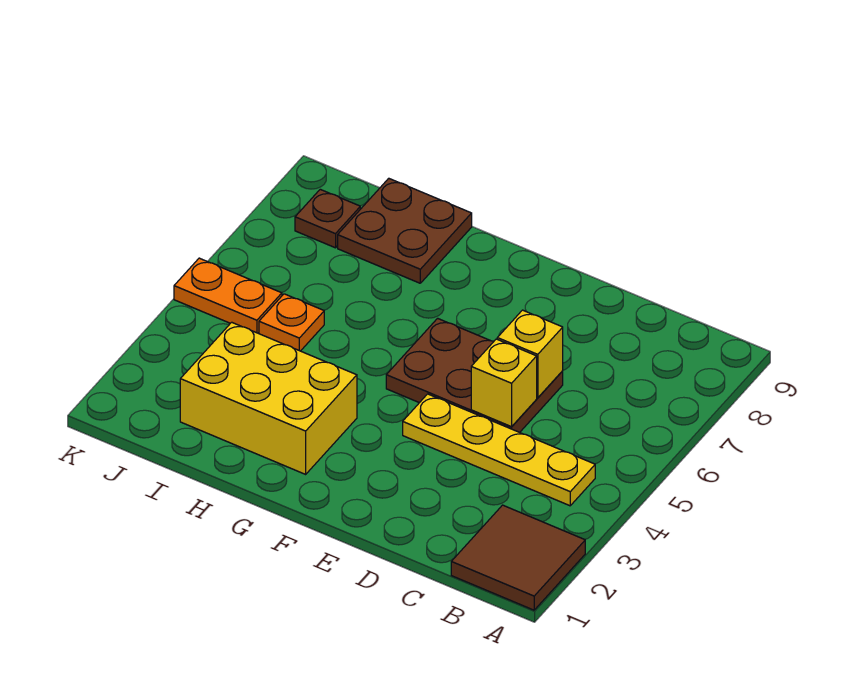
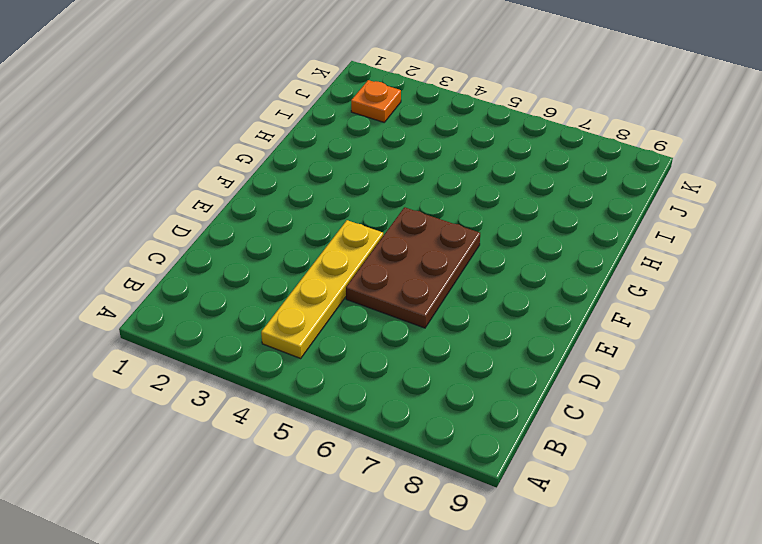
orange 1x1 plate [351,80,401,122] -> orange 1x1 plate moved to [259,294,324,351]
none -> brown 2x2 tile [451,505,585,610]
none -> yellow 2x3 brick [180,322,357,474]

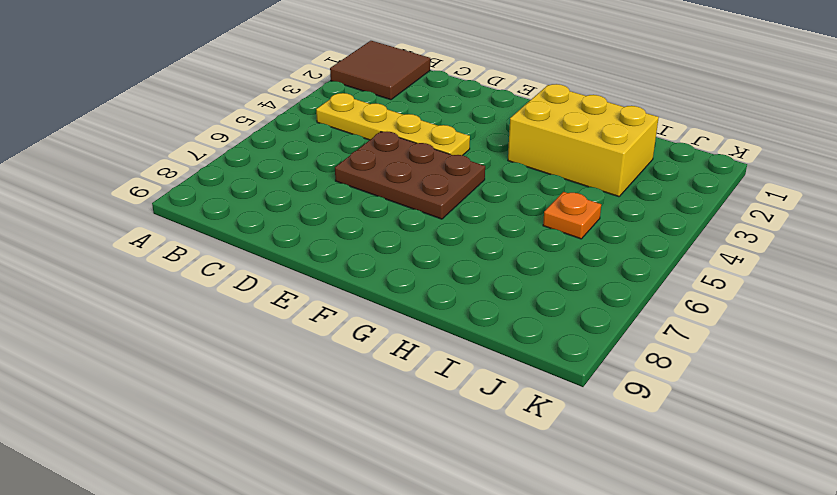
none -> brown 2x2 plate [338,178,472,283]
none -> orange 1x2 plate [174,258,282,333]

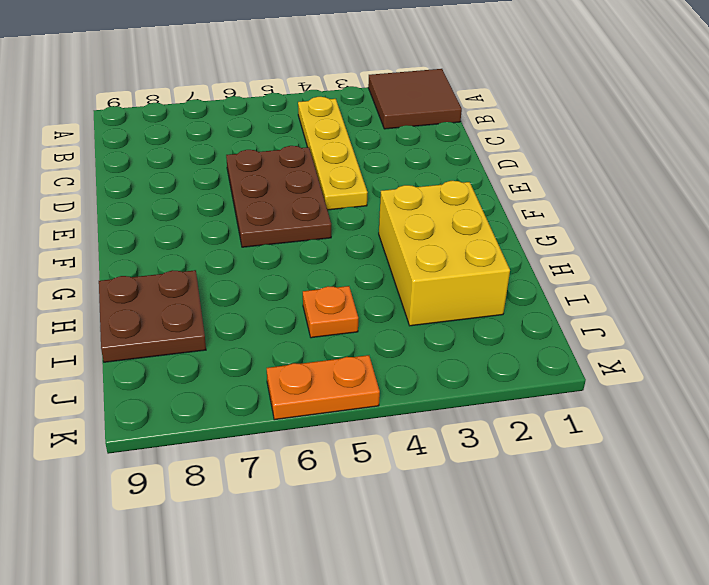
orange 1x2 plate [267,355,380,420] -> orange 1x2 plate turned to [174,258,282,333]
none -> brown 1x1 plate [295,189,360,248]
none -> yellow 1x1 brick [471,339,537,427]

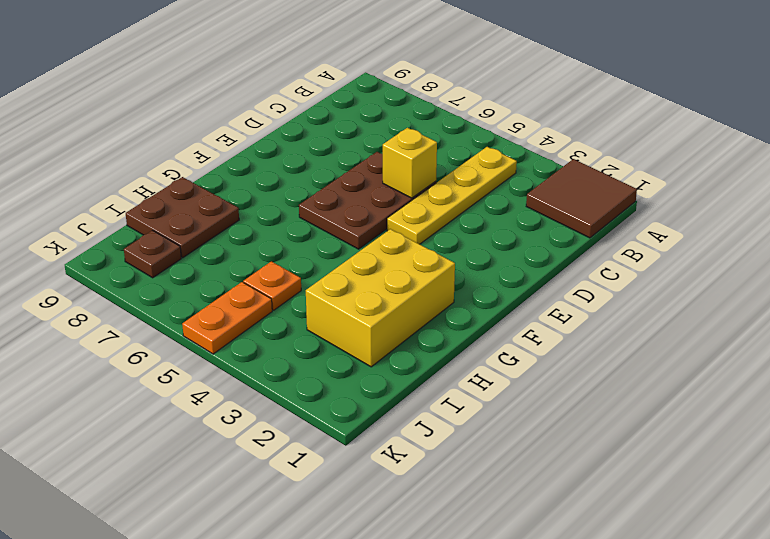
none -> yellow 1x1 brick [497,310,563,398]

